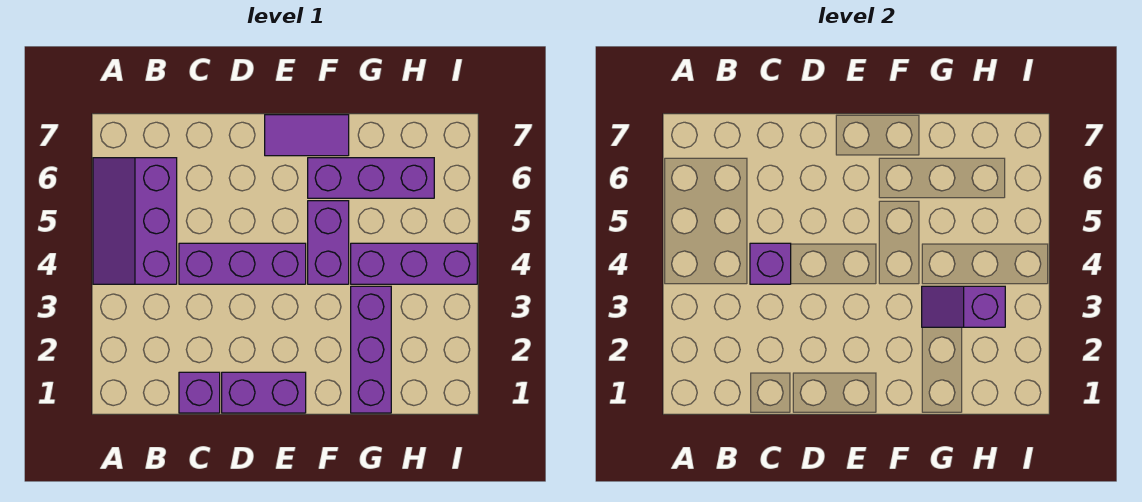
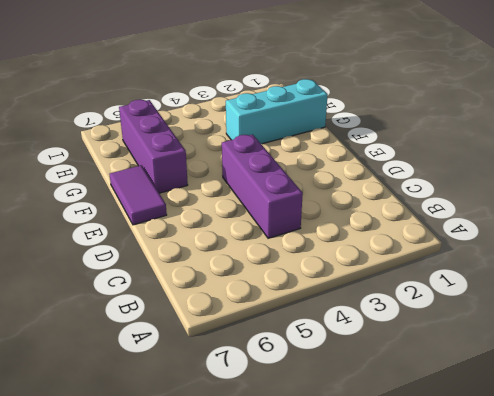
cyan 1x3 brick [226,79,328,144] -> purple 1x3 brick [351,286,391,413]
none -> purple 2x3 slope [93,158,177,284]
none -> purple 1x1 brick [179,372,220,413]

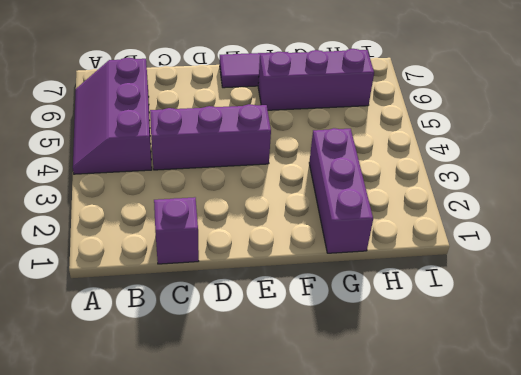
none -> purple 1x2 brick [222,372,306,413]
none -> purple 1x2 brick [308,201,349,284]

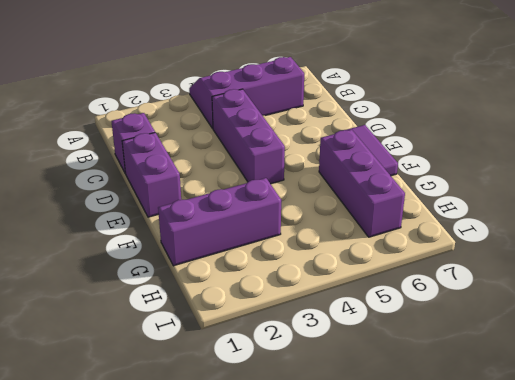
none -> purple 1x2 brick [308,201,349,284]
none -> purple 1x3 brick [351,243,477,284]

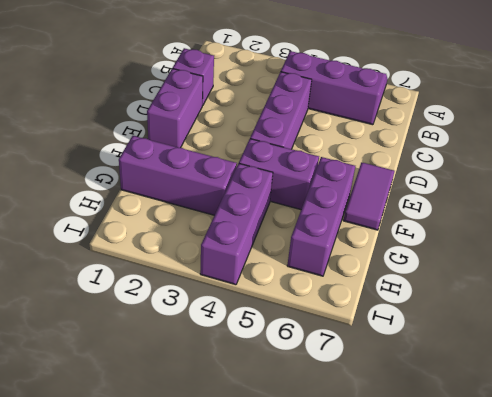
none -> purple 1x1 brick [750,243,791,284]
none -> purple 1x2 slope [922,286,1005,327]

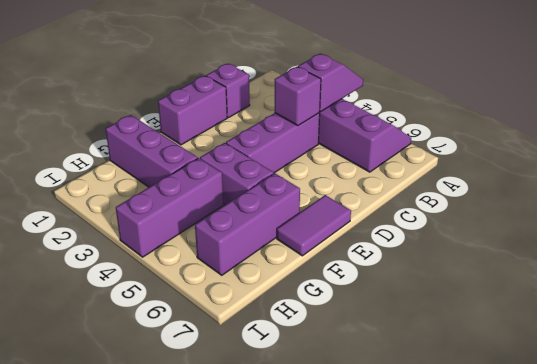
purple 1x2 slope [298,54,363,112] -> purple 1x2 slope moved to [922,286,1005,327]

